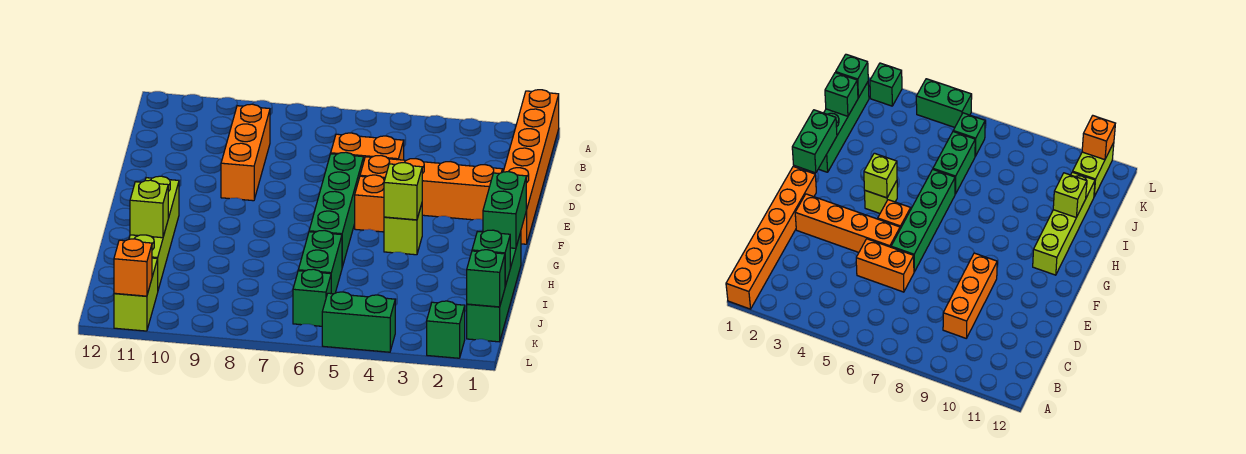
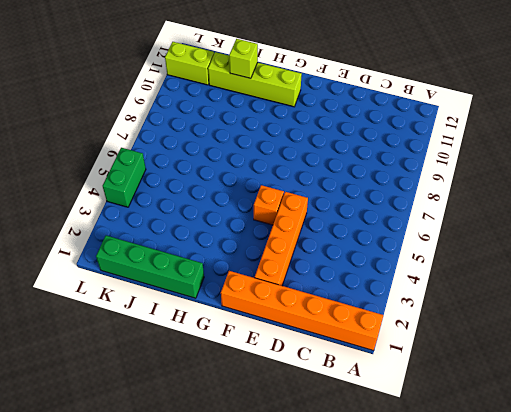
none -> orange 1x3 brick [221,104,270,201]
none -> orange 1x2 brick [331,133,404,160]
none -> green 1x4 brick [309,152,364,267]

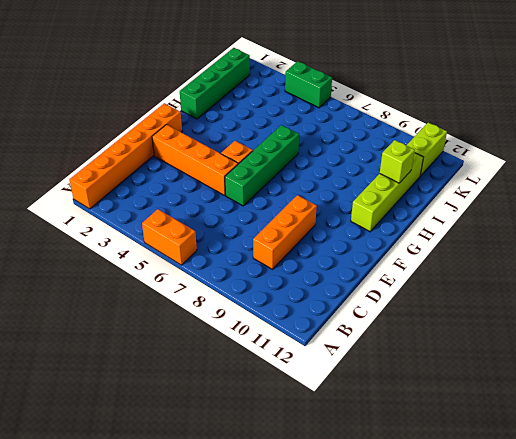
orange 1x2 brick [142,209,197,265] -> orange 1x2 brick moved to [331,133,404,160]
none -> lime 1x1 brick [384,204,422,255]
none -> green 1x2 brick [298,230,342,294]
none -> green 1x1 brick [293,269,331,326]

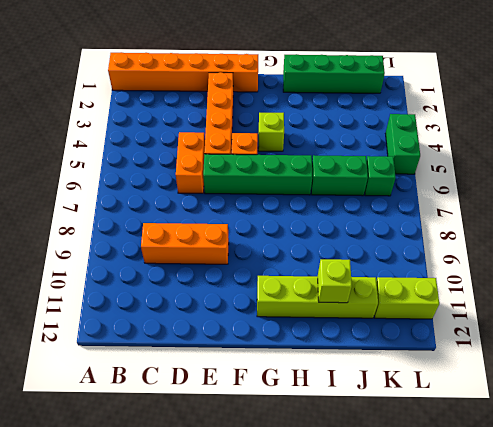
none -> green 1x1 brick [427,301,465,358]
none -> green 1x2 brick [483,172,526,248]
none -> lime 1x1 brick [384,163,422,220]

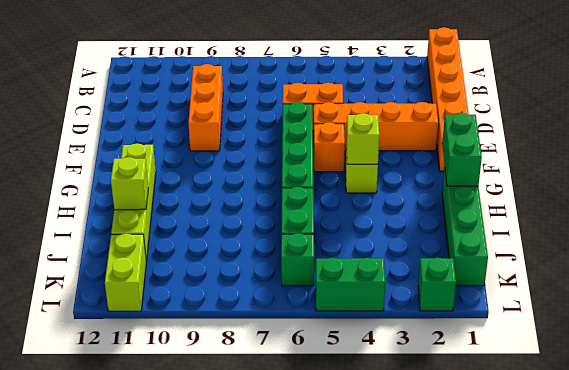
none -> green 1x1 brick [472,230,510,286]
none -> green 1x1 brick [467,250,505,307]
none -> orange 1x1 brick [114,239,152,296]

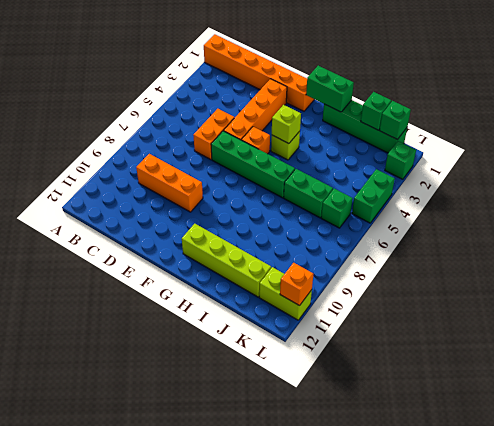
none -> lime 1x1 brick [130,180,168,238]

